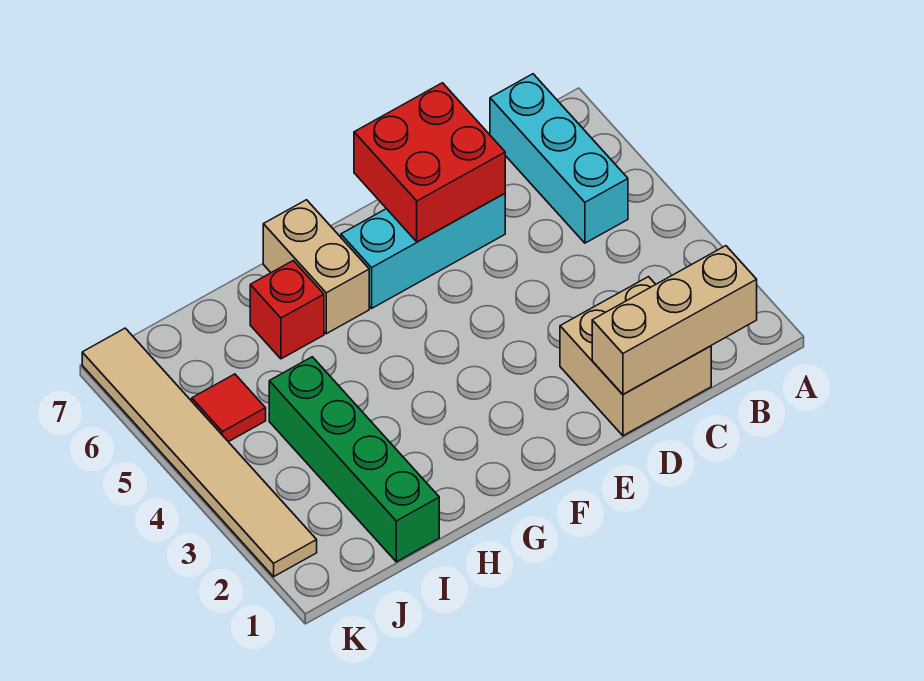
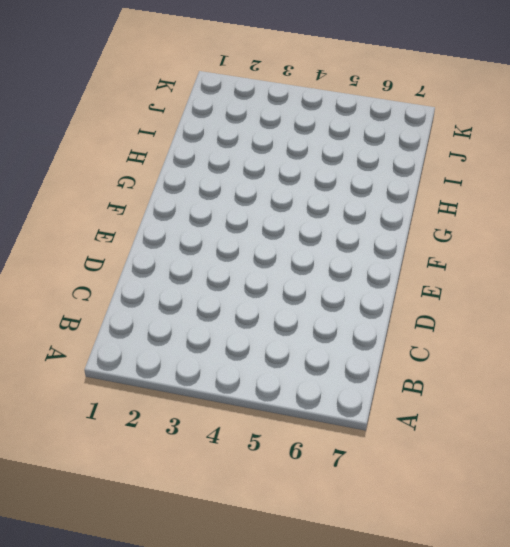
none -> cyan 1x3 brick [490,74,628,243]
none -> tan 2x2 brick [560,277,711,436]

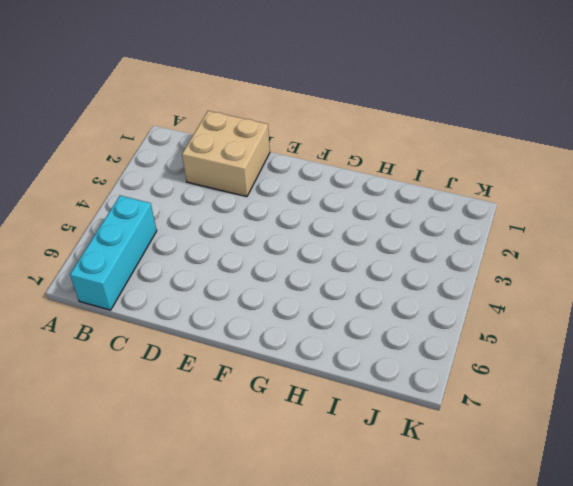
none -> cyan 1x3 brick [341,194,505,308]
none -> tan 1x2 brick [263,200,369,334]

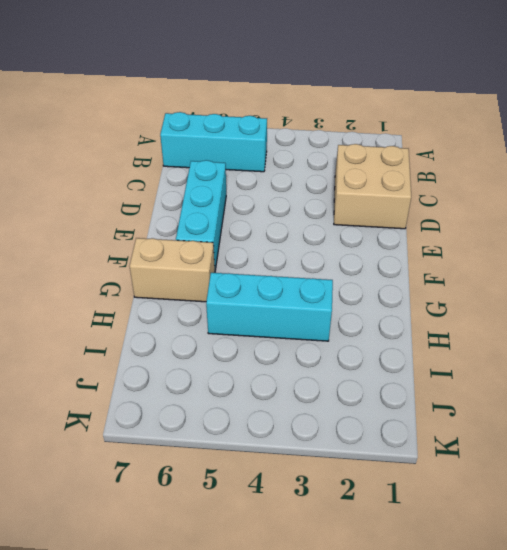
cyan 1x3 brick [206,273,333,341] -> none
none -> red 1x1 brick [250,261,324,359]
none -> green 1x4 brick [269,357,439,562]

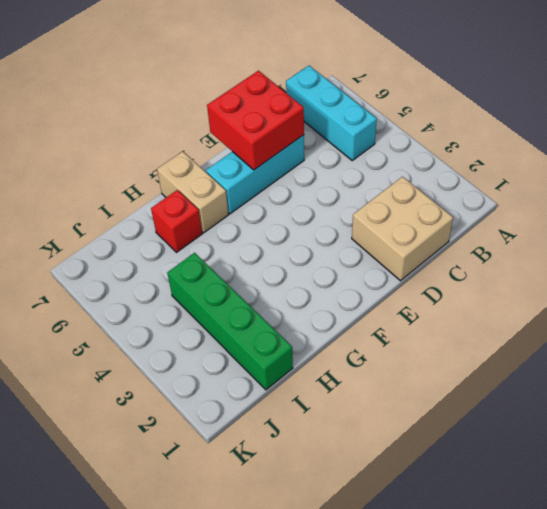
none -> red 1x1 tile [192,374,266,442]
none -> tan 1x6 tile [82,328,317,577]

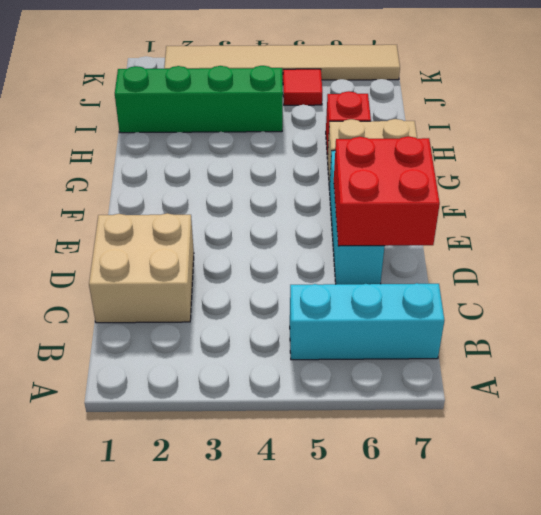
none -> tan 1x3 brick [592,246,757,394]

